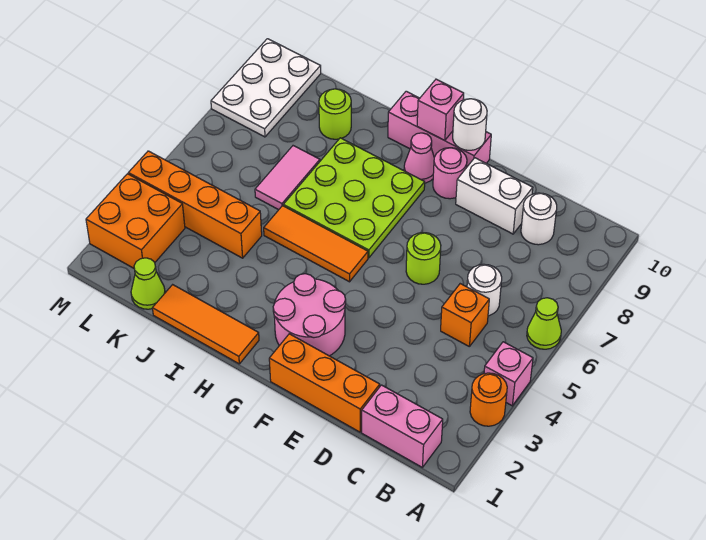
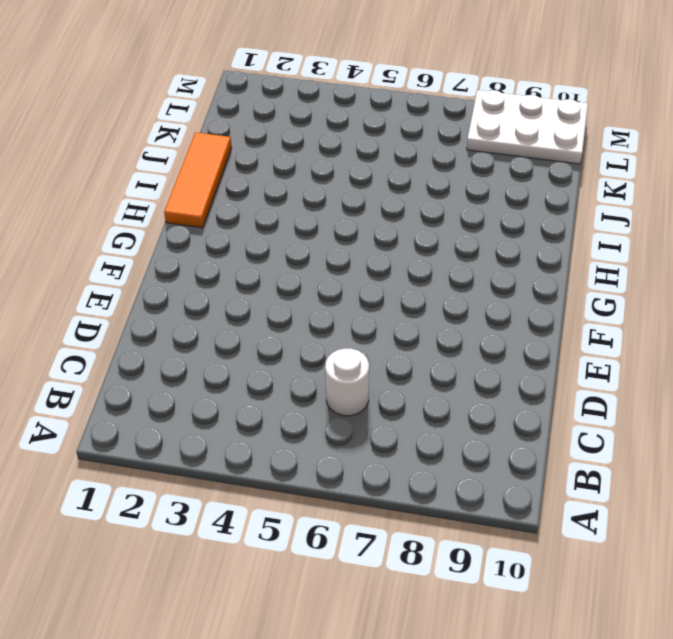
none -> orange 1x1 round brick [470,373,507,426]
none -> pink 1x1 brick [484,342,533,406]
none -> lime 1x1 cone [527,298,561,349]

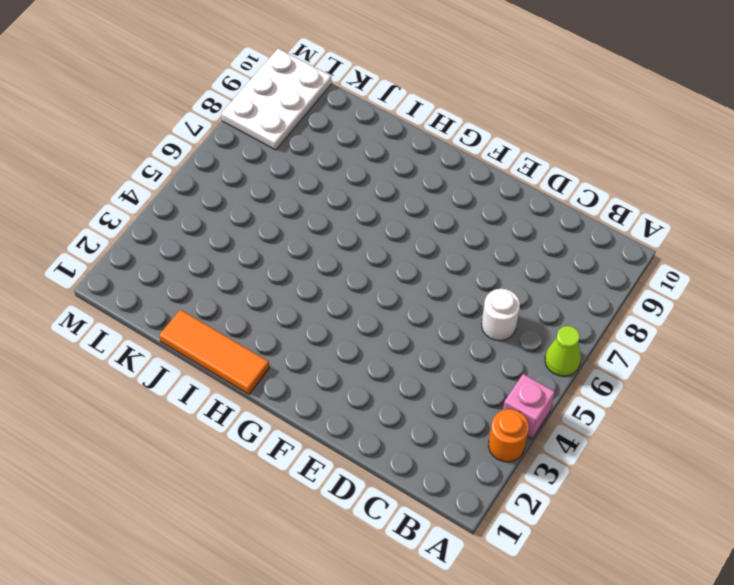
none -> pink 1x2 brick [362,385,443,467]
none -> orange 1x1 brick [441,284,489,346]
none -> white 1x1 round brick [521,193,557,245]

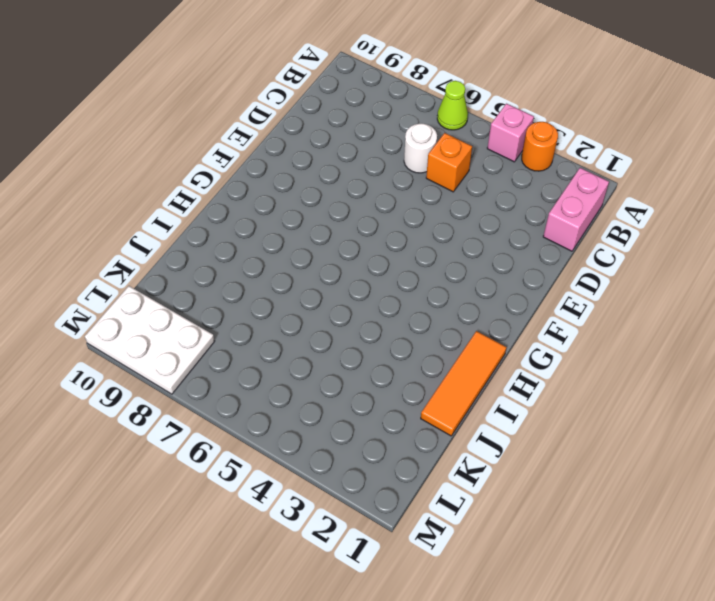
none -> white 1x1 round brick [521,193,557,245]
none -> orange 1x3 brick [269,334,380,432]
none -> white 1x2 brick [456,158,533,234]

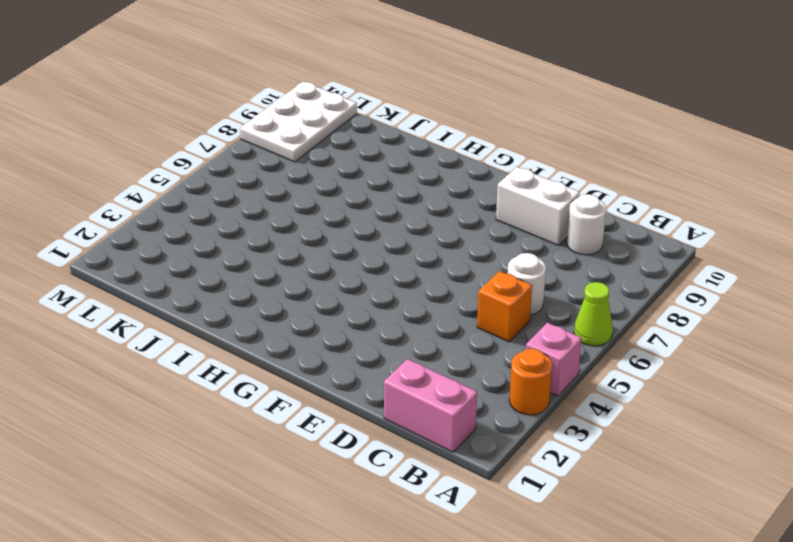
none -> orange 1x3 brick [269,334,380,432]
none -> lime 1x1 round brick [406,233,441,284]
none -> pink 2x2 round brick [273,274,346,356]

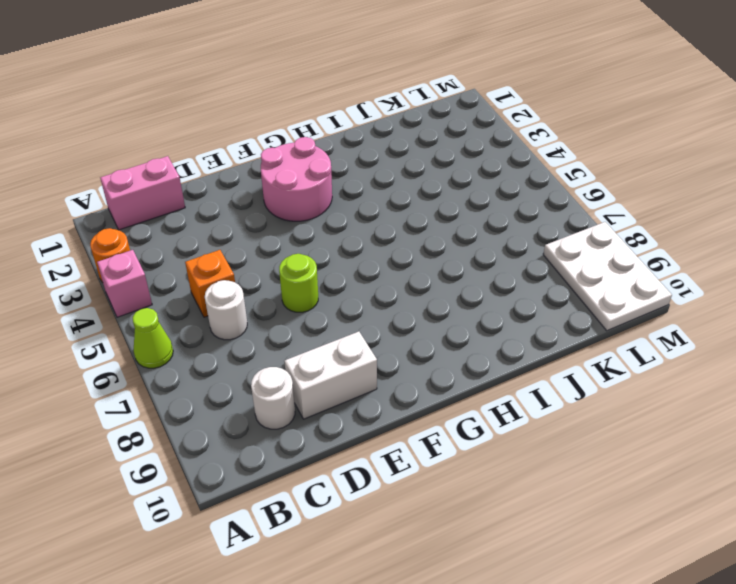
none -> orange 1x3 brick [269,334,380,432]
none -> pink 1x1 round brick [433,148,467,199]
none -> pink 1x3 brick [388,91,491,167]

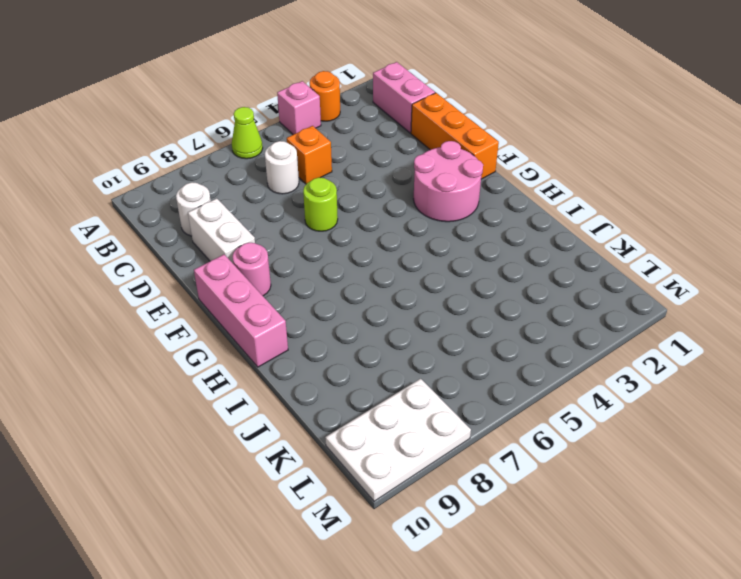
none -> orange 1x3 tile [264,206,368,282]
none -> lime 3x3 plate [283,138,425,258]
none -> pink 1x1 cone [404,133,434,183]

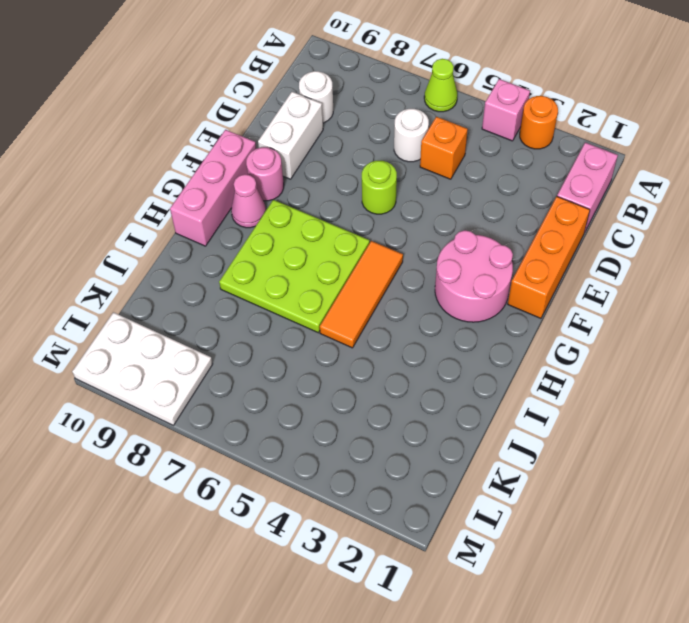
none -> orange 1x3 tile [152,285,259,364]
none -> orange 1x4 brick [128,151,262,258]
none -> pink 1x2 tile [255,146,320,210]

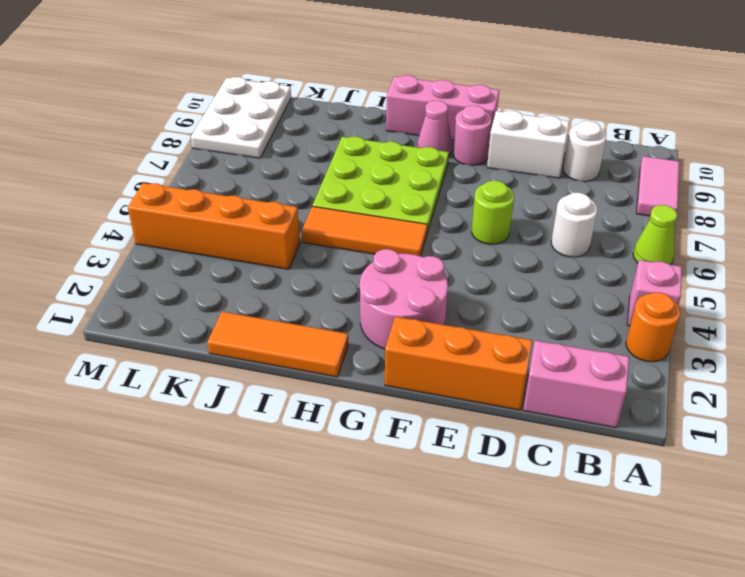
pink 1x2 tile [636,156,679,216] -> pink 1x2 tile moved to [255,146,320,210]
none -> orange 1x1 brick [441,284,489,346]
none -> lime 1x1 round brick [319,89,351,139]
none -> lime 1x1 cone [131,258,165,309]

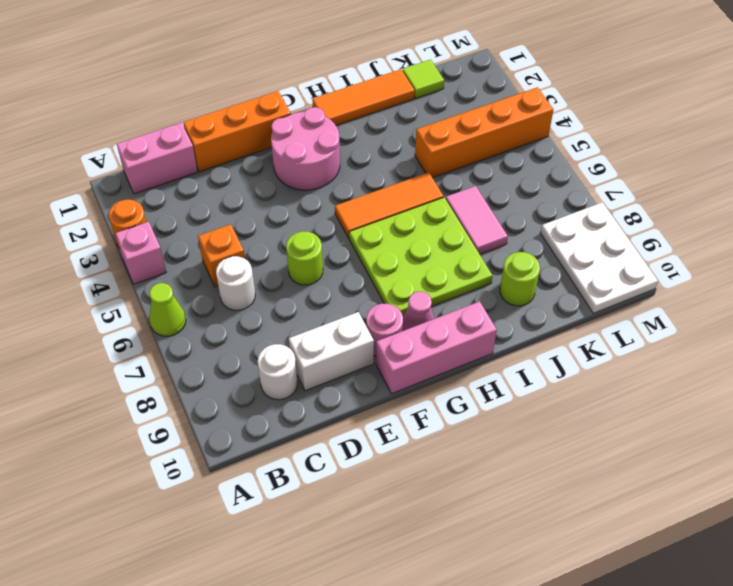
lime 1x1 tile [403,60,444,98] -> lime 1x1 cone [131,258,165,309]
none -> orange 2x2 brick [86,174,185,268]
none -> white 1x1 round brick [453,99,487,150]
none -> pink 1x1 brick [417,79,464,141]

